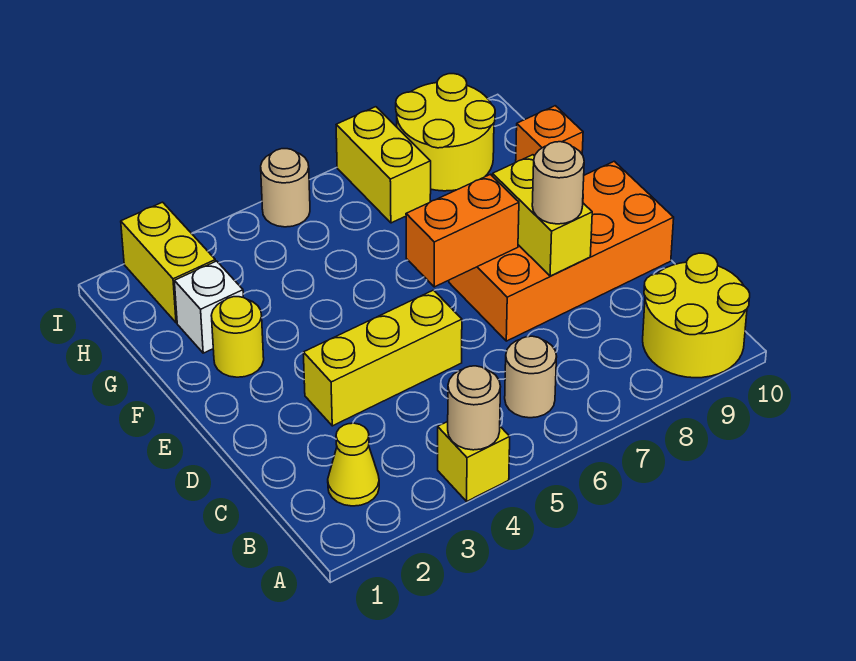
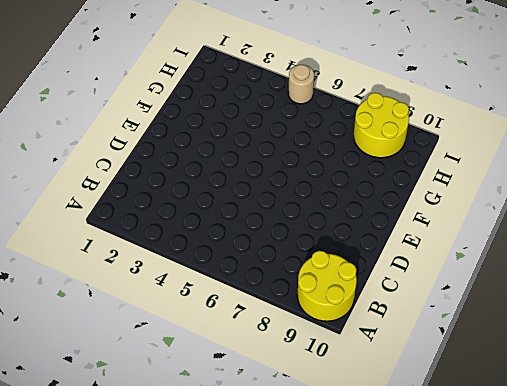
none -> yellow 1x1 brick [438,422,510,501]
none -> yellow 1x1 cone [328,423,379,506]
none -> tan 1x1 round brick [505,336,557,418]

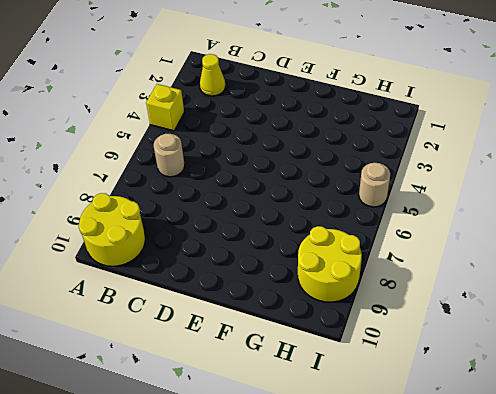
none -> yellow 1x3 brick [303,290,462,426]
none -> orange 2x4 brick [449,161,674,341]
none -> yellow 1x1 round brick [211,297,264,377]

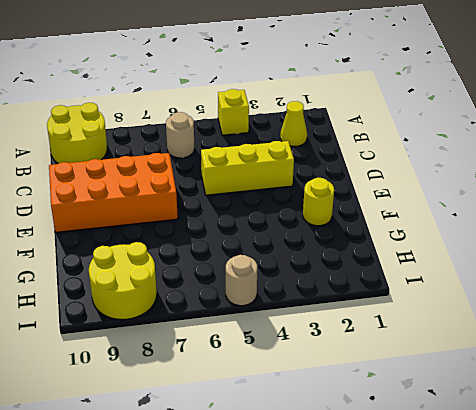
none -> white 1x1 brick [174,261,243,353]
none -> orange 1x1 brick [516,106,583,162]
none -> yellow 1x2 brick [121,202,216,323]

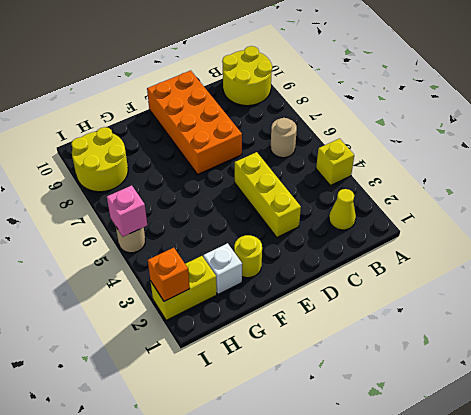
orange 1x1 brick [148,248,190,301] -> orange 1x1 brick moved to [516,106,583,162]
pink 1x1 brick [107,185,147,237] -> none
none -> yellow 1x2 brick [336,107,431,223]
none -> tan 1x1 round brick [448,366,501,450]
none -> yellow 1x2 brick [492,155,592,276]

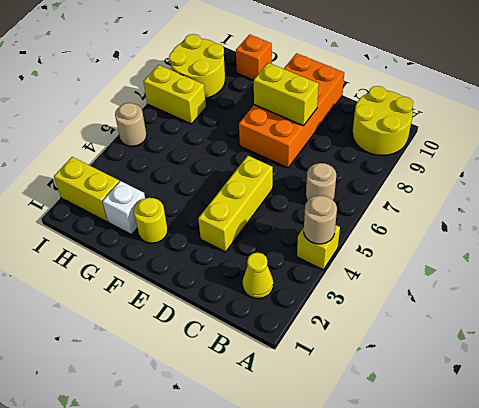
none -> orange 1x2 brick [406,174,519,287]
none -> tan 1x1 round brick [532,142,584,224]

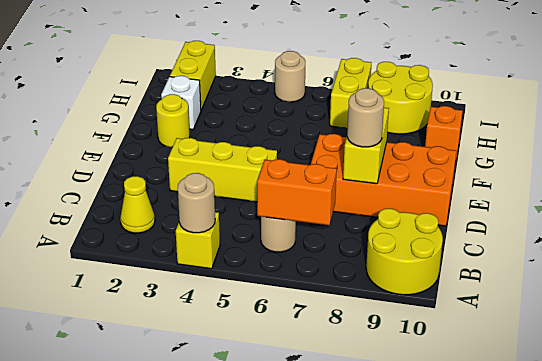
orange 1x2 brick [257,159,337,225] -> orange 1x2 brick moved to [406,174,519,287]

